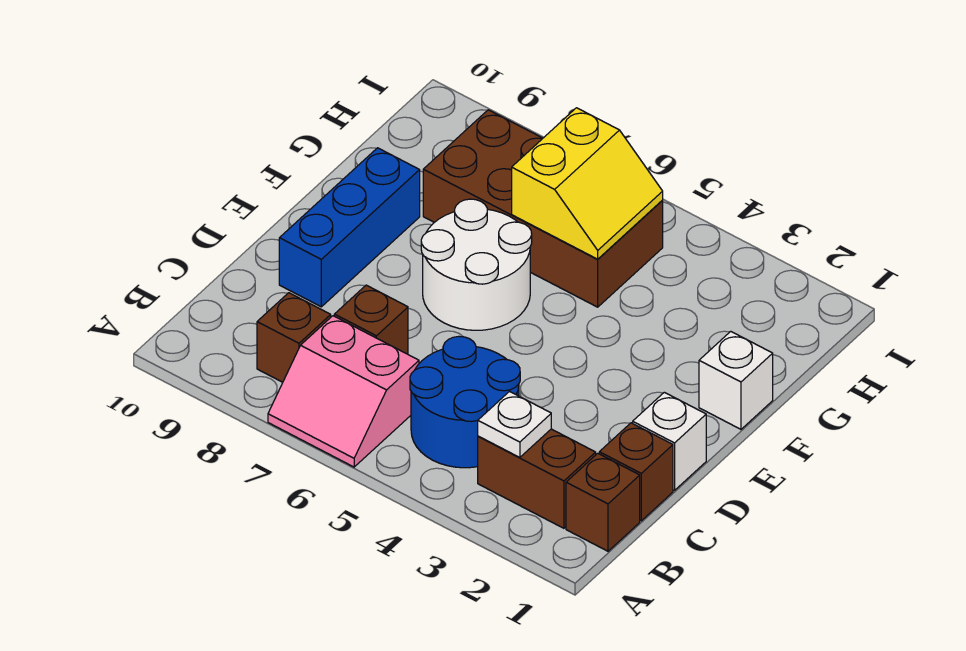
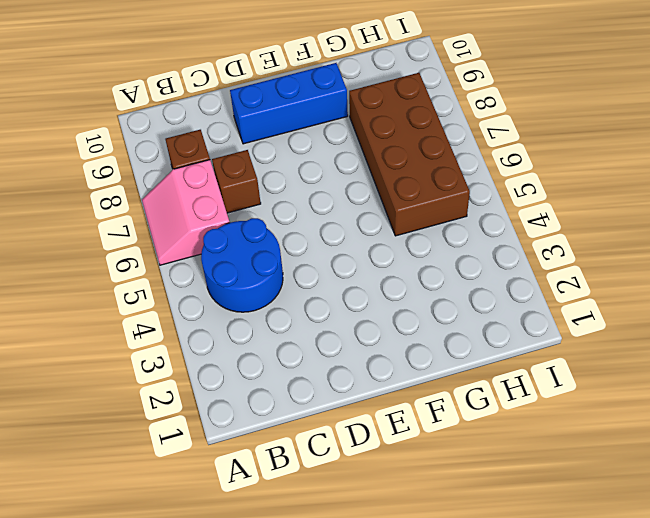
none -> brown 1x1 brick [566,453,640,551]
none -> brown 1x2 brick [478,429,596,528]
none -> brown 1x1 brick [599,423,673,521]

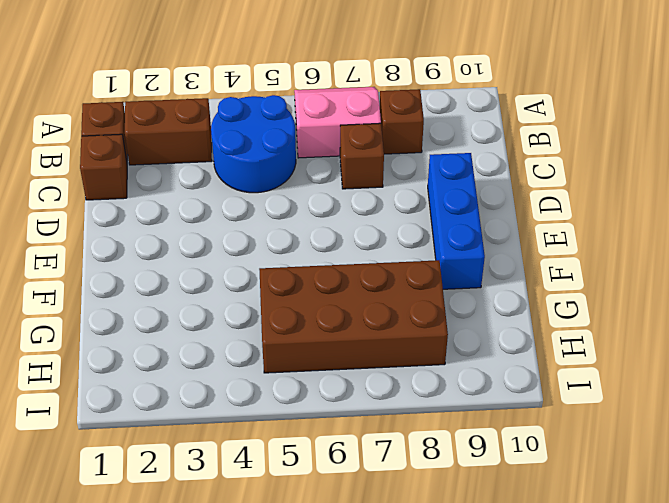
none -> white 1x1 brick [633,392,706,490]
none -> white 2x2 round brick [421,199,532,330]
none -> white 1x1 brick [699,331,773,429]

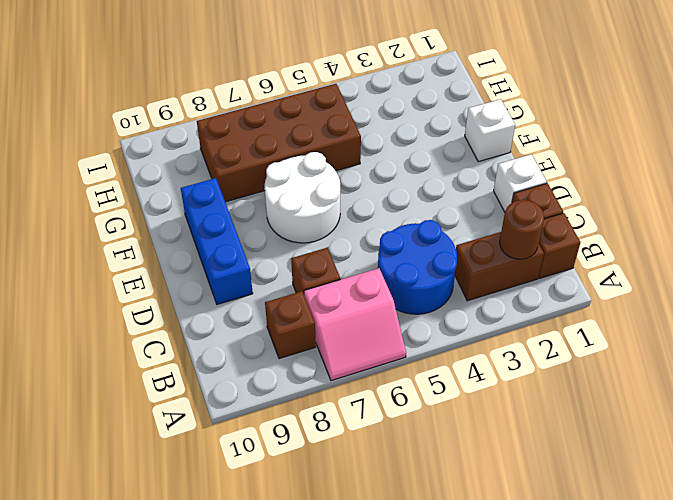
brown 1x1 round brick [500,200,544,259] -> none
none -> white 1x1 plate [478,391,551,457]
none -> yellow 2x2 slope [512,108,663,259]

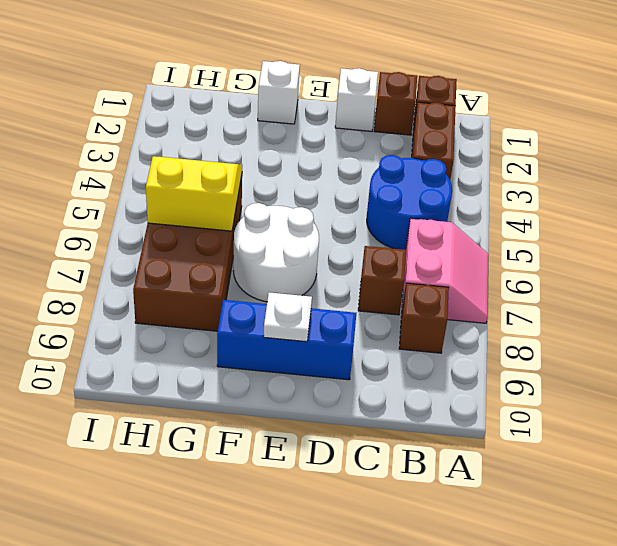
white 1x1 plate [263,292,312,342] -> white 1x1 plate moved to [478,391,551,457]

